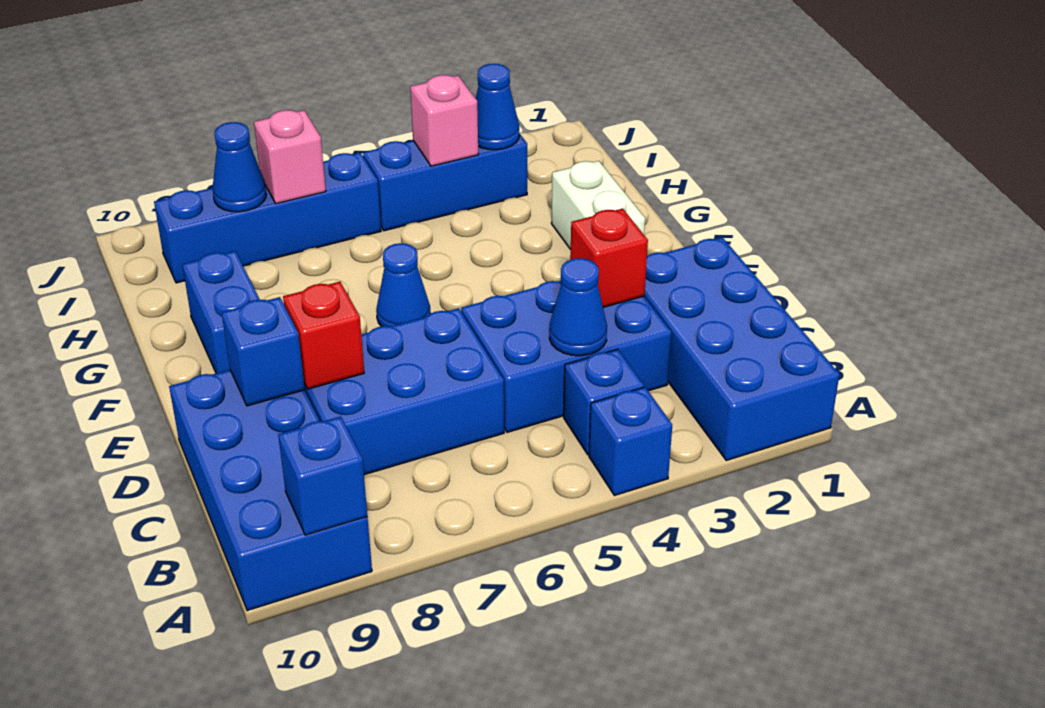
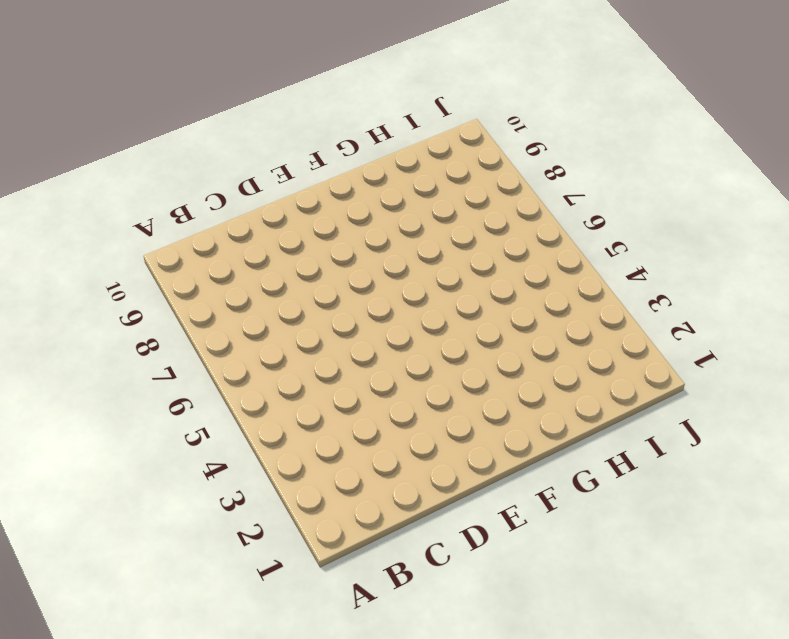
none -> blue 2x4 brick [644,237,839,460]
none -> blue 1x1 brick [589,387,672,496]
none -> blue 2x4 brick [169,370,372,611]

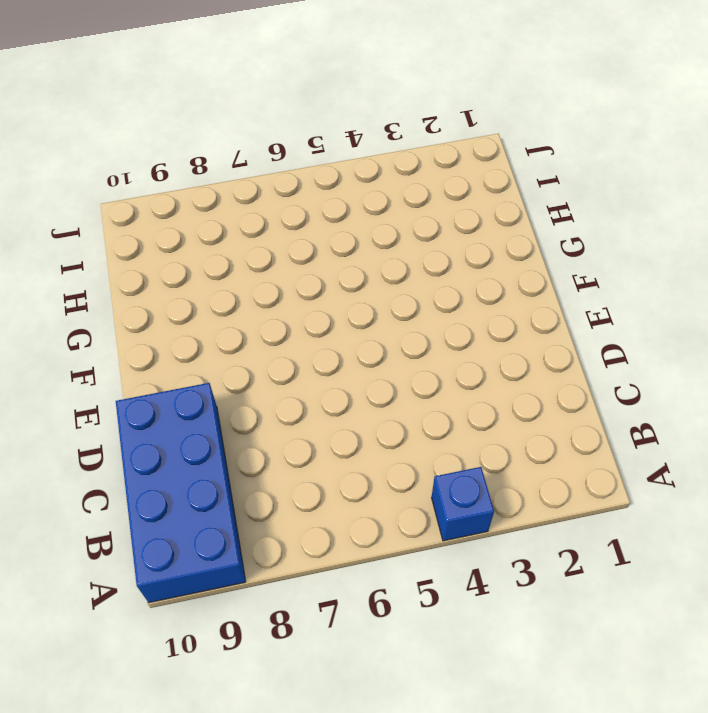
none -> blue 2x4 brick [644,237,839,460]
none -> blue 1x1 brick [564,349,644,455]
none -> blue 2x3 brick [461,281,671,432]

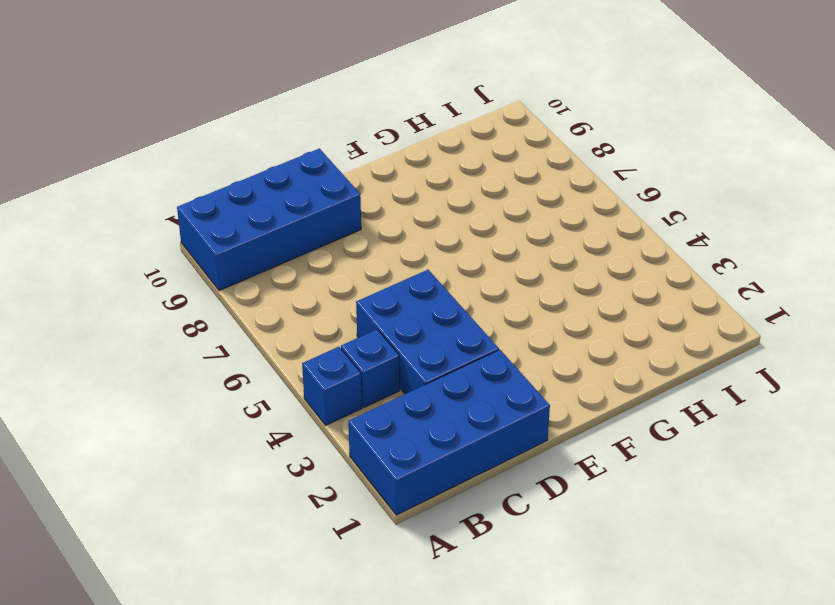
none -> blue 2x3 brick [304,308,504,475]
none -> white 1x2 brick [551,161,645,250]
none -> blue 1x1 cone [376,243,431,327]

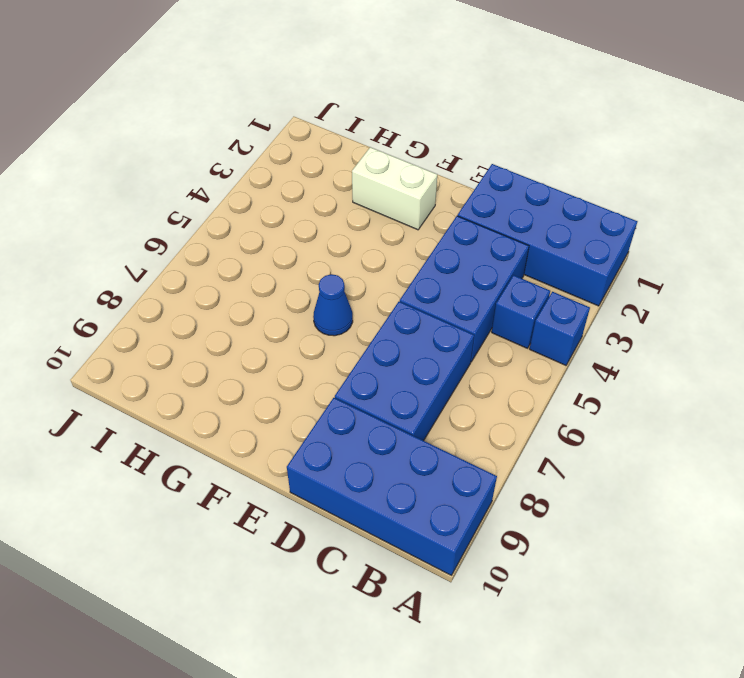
none -> blue 1x2 brick [182,251,260,373]
none -> blue 1x3 brick [363,133,527,231]
none -> blue 1x4 brick [154,153,381,283]

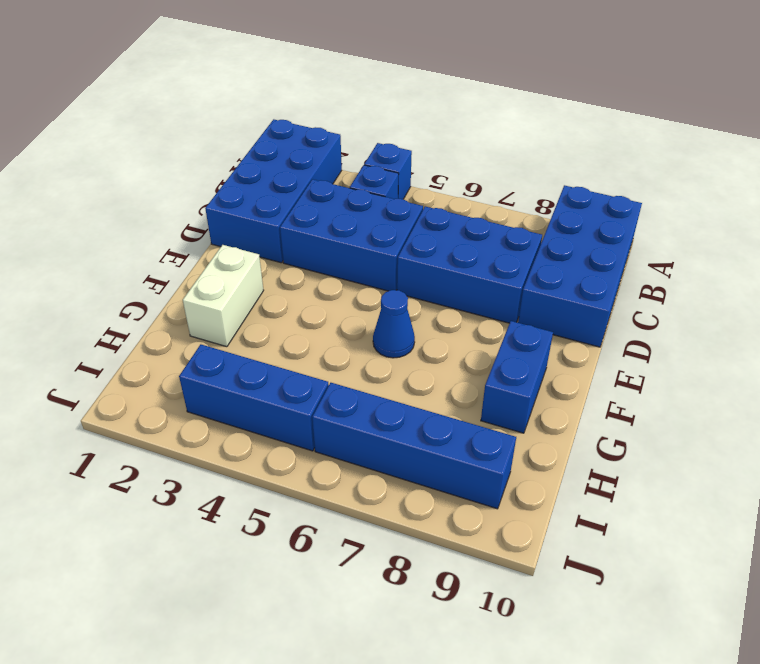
none -> blue 1x1 brick [278,416,367,535]
none -> blue 1x1 cone [549,258,607,356]
none -> red 1x1 brick [570,208,648,307]

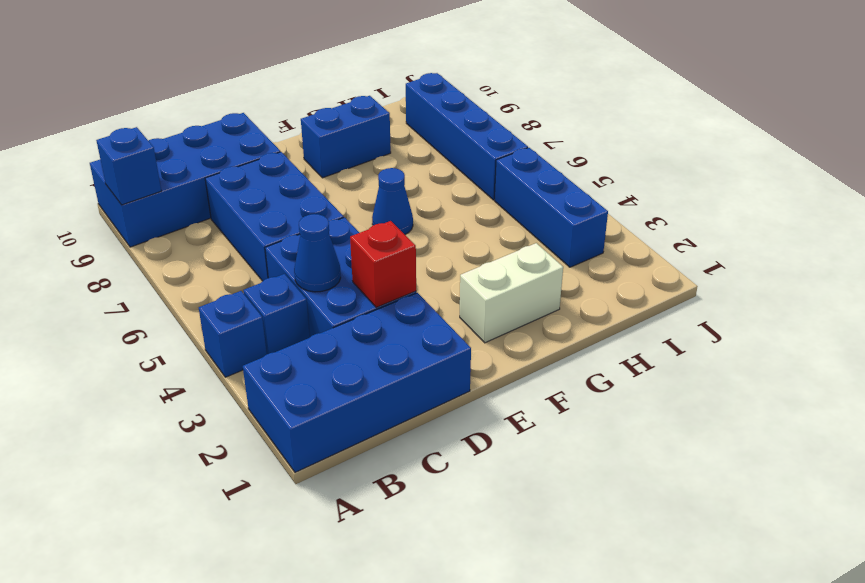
none -> red 1x1 brick [283,282,364,389]
none -> blue 1x1 brick [222,297,305,406]
none -> blue 1x1 cone [476,64,519,150]

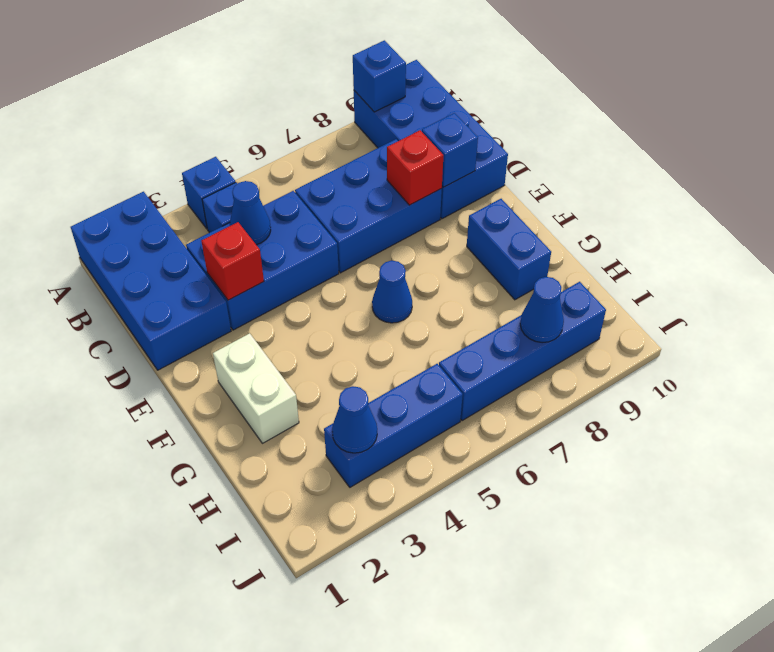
none -> pink 1x1 brick [410,75,478,166]
none -> pink 1x1 brick [254,110,326,204]

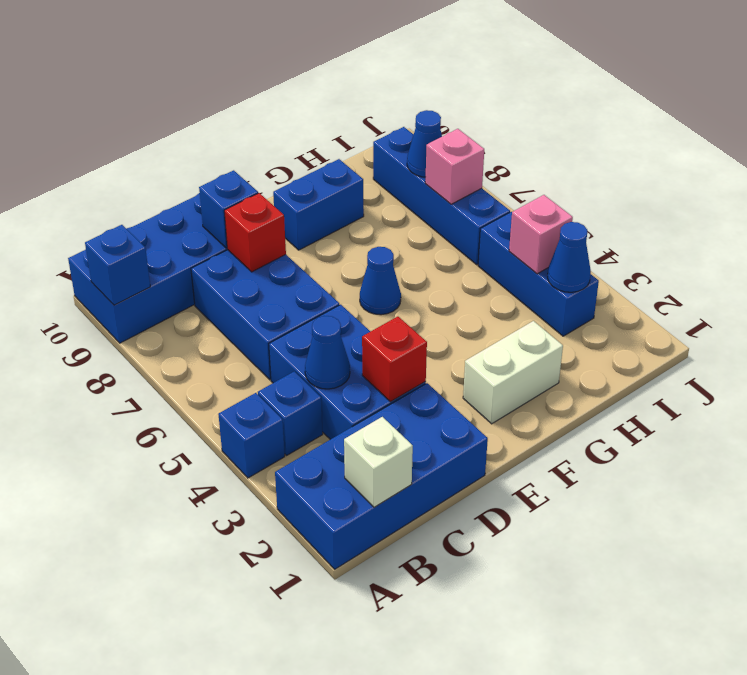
white 1x1 brick [344,417,413,507] -> none

